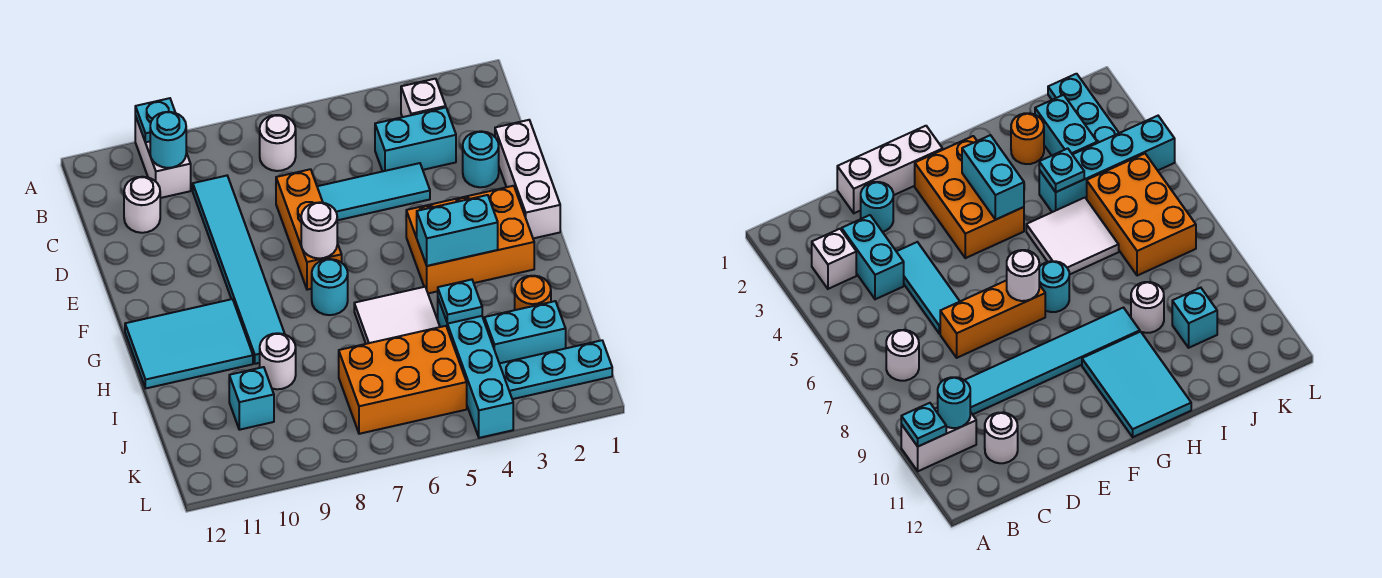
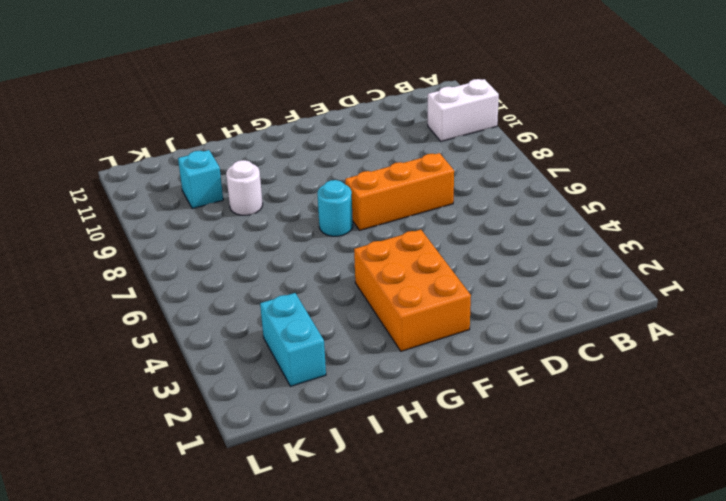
none -> white 1x1 brick [401,79,446,117]
none -> white 1x1 round brick [260,115,296,171]
none -> cyan 1x2 brick [375,108,456,171]

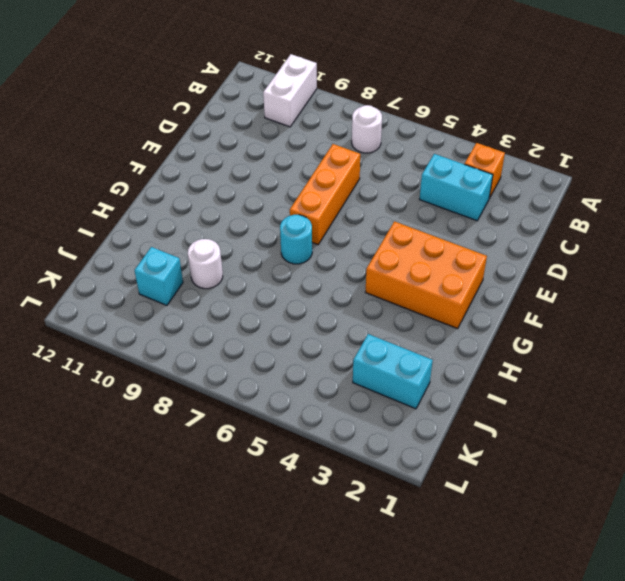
orange 1x1 brick [465,143,505,198] -> white 1x1 brick [401,79,446,117]
none -> cyan 1x6 tile [193,176,285,364]
none -> white 1x1 round brick [124,177,160,233]
none -> white 1x3 brick [495,120,560,238]

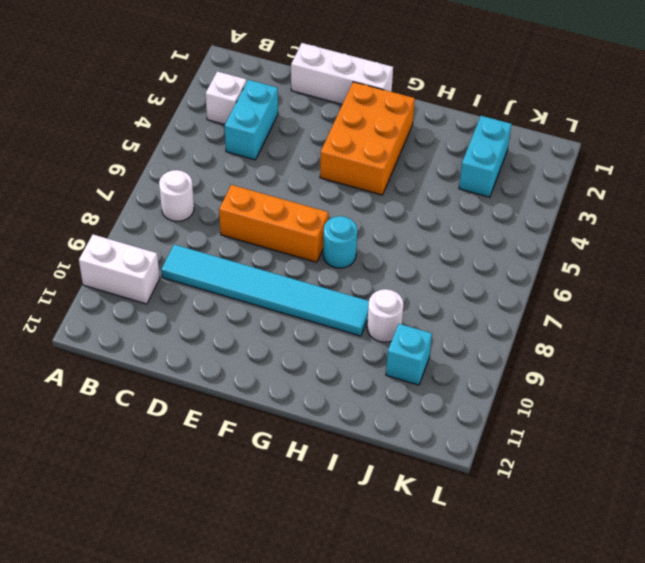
none -> white 1x1 round brick [124,177,160,233]
none -> cyan 1x1 round brick [463,131,499,187]
none -> cyan 1x3 tile [317,163,430,220]

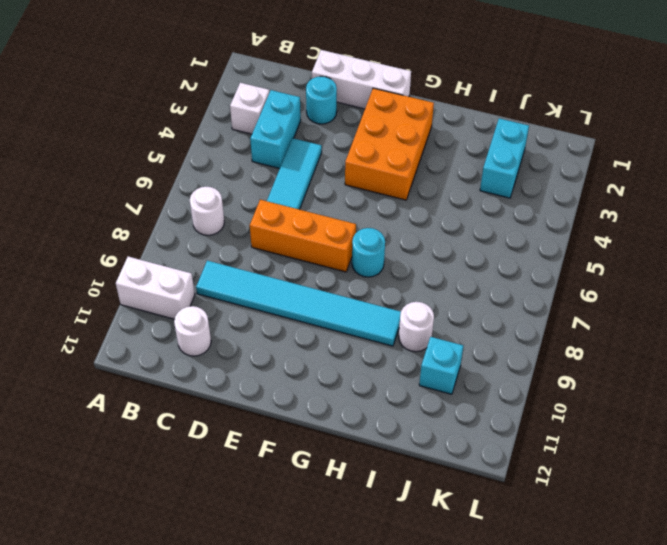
none -> cyan 2x3 tile [125,299,253,388]
none -> white 2x2 tile [354,287,440,344]
none -> orange 1x1 round brick [515,276,551,310]

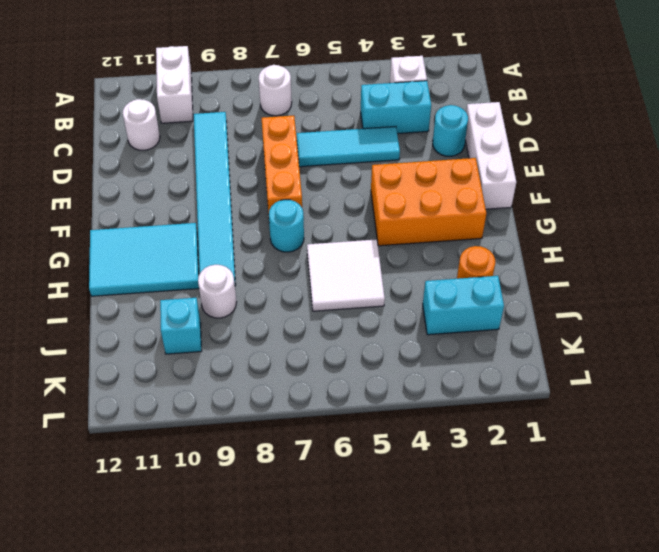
none -> cyan 1x4 brick [438,299,513,438]
none -> orange 2x3 brick [339,326,467,434]
none -> cyan 1x3 plate [499,340,612,399]

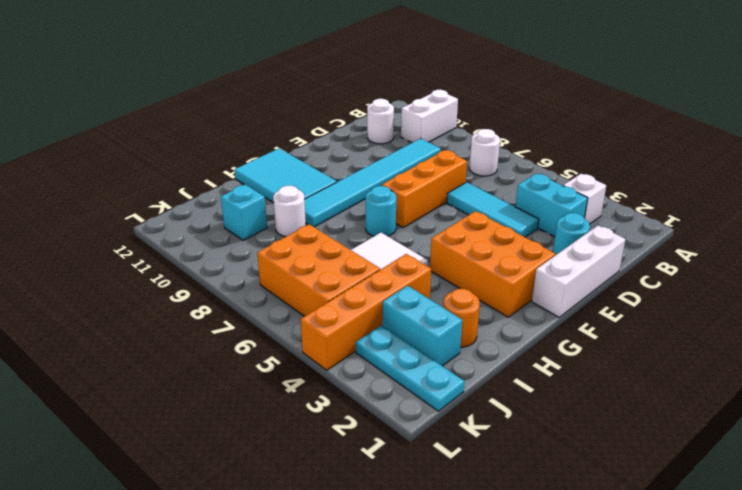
orange 1x4 brick [301,254,431,370] -> cyan 1x4 brick [438,299,513,438]
none -> cyan 1x1 plate [135,98,175,142]
none -> cyan 1x1 round brick [150,112,186,168]
none -> white 1x1 round brick [301,202,337,258]

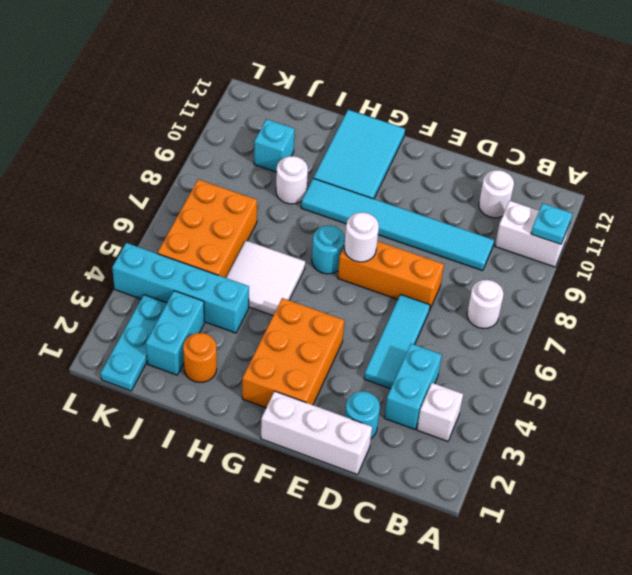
none -> cyan 1x1 round brick [150,112,186,168]
none -> cyan 1x2 brick [417,195,498,266]
none -> cyan 1x1 plate [438,280,482,324]

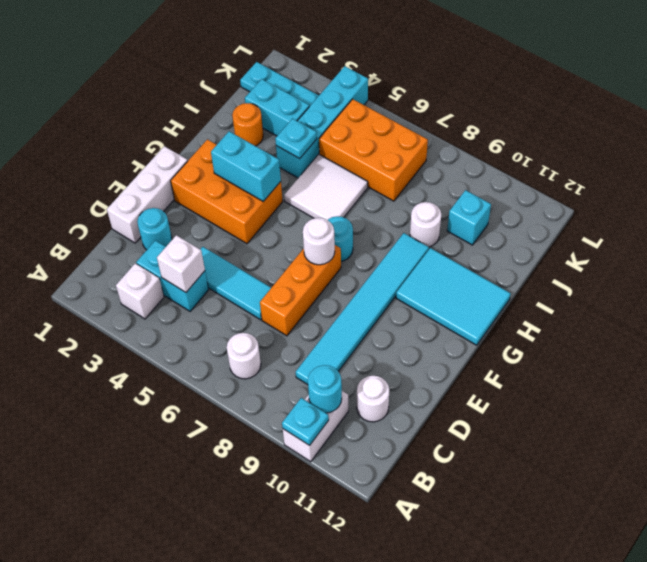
white 1x1 brick [157,235,205,292] -> none

